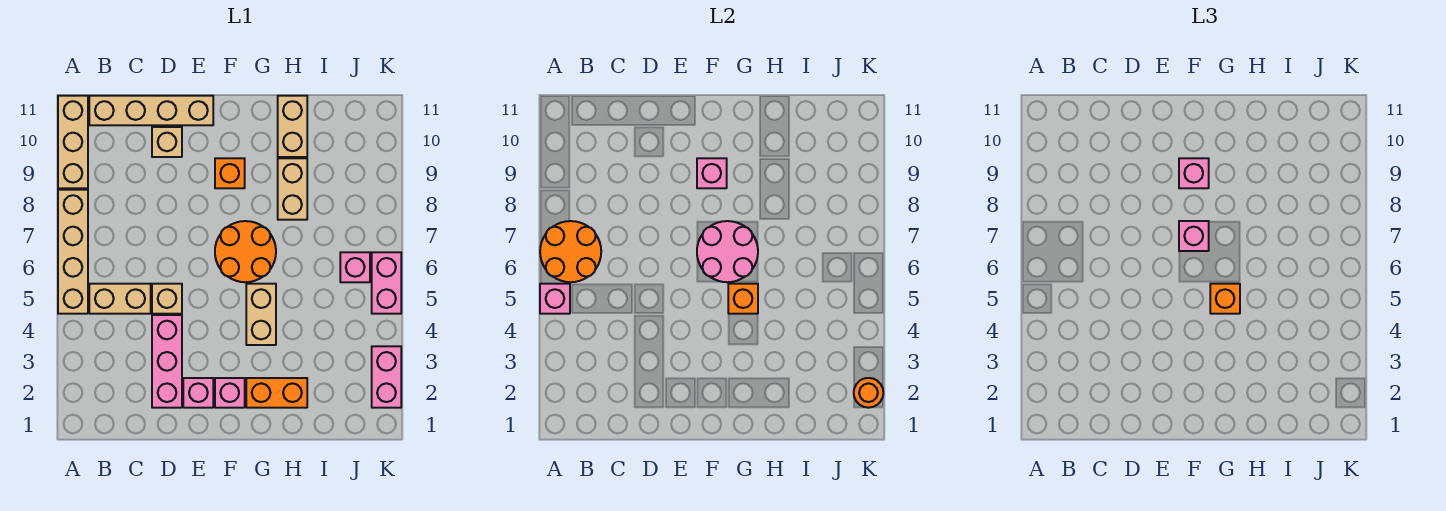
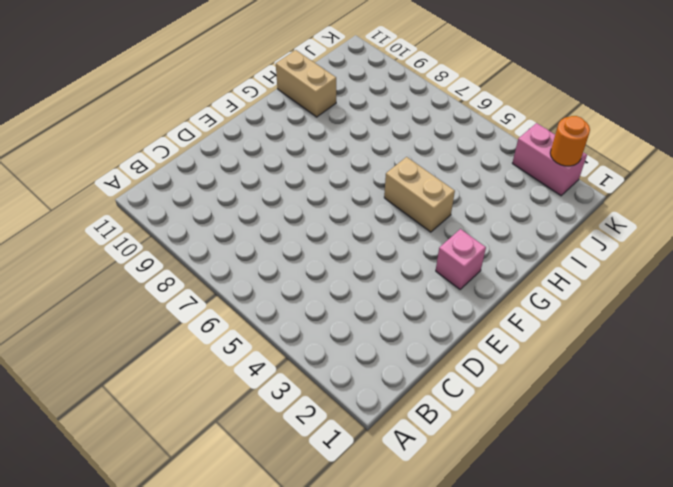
none -> tan 1x4 brick [58,190,88,314]
none -> tan 1x3 brick [58,96,88,188]
none -> tan 1x2 brick [89,284,151,314]

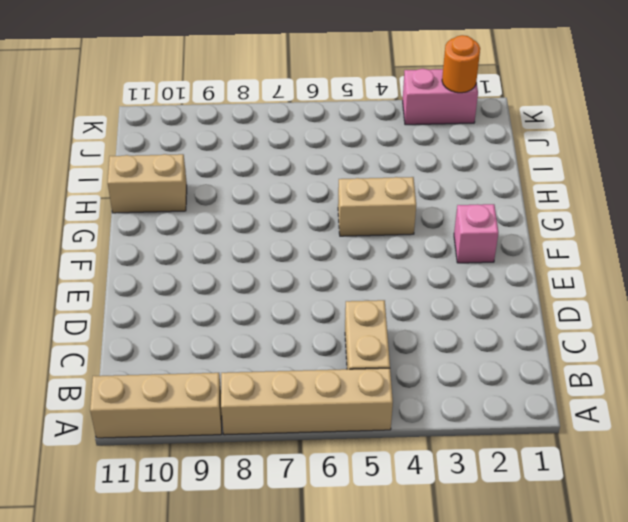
none -> tan 1x4 brick [89,96,213,125]
none -> pink 1x3 brick [152,315,182,408]
none -> tan 1x1 brick [152,284,182,314]

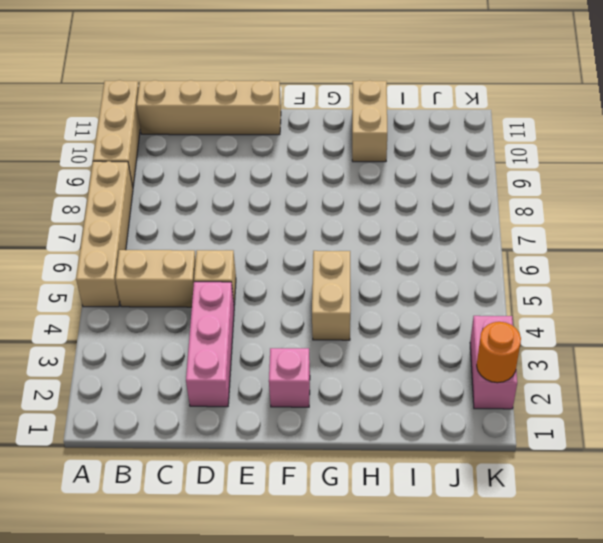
none -> tan 1x1 brick [152,127,182,157]
none -> pink 1x1 brick [183,378,213,408]
none -> orange 2x2 round brick [215,221,276,282]

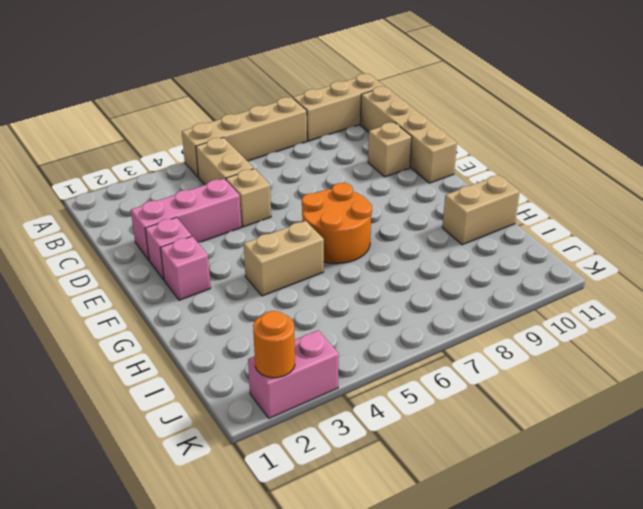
none -> orange 1x1 brick [215,158,245,188]
none -> orange 1x2 brick [246,378,307,408]
none -> tan 1x2 brick [278,158,307,220]

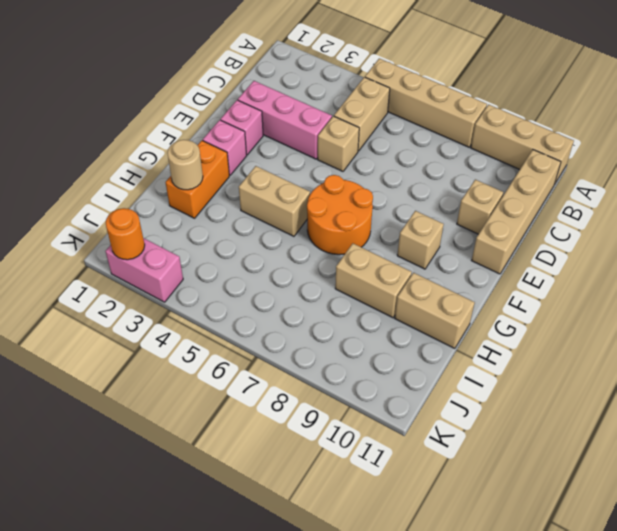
tan 1x1 brick [397,211,444,269] -> orange 1x1 brick [215,158,245,188]
tan 1x1 round brick [167,140,203,190] -> none
none -> pink 1x1 brick [340,252,370,282]
none -> pink 1x2 brick [372,252,401,314]
none -> pink 1x1 brick [540,284,570,314]

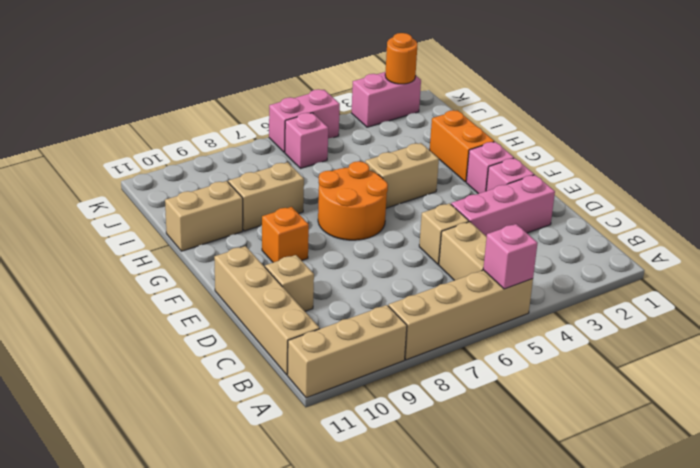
none -> orange 2x2 round brick [540,221,601,282]
none -> pink 2x2 round brick [697,221,758,282]
none -> pink 1x1 brick [697,158,727,188]

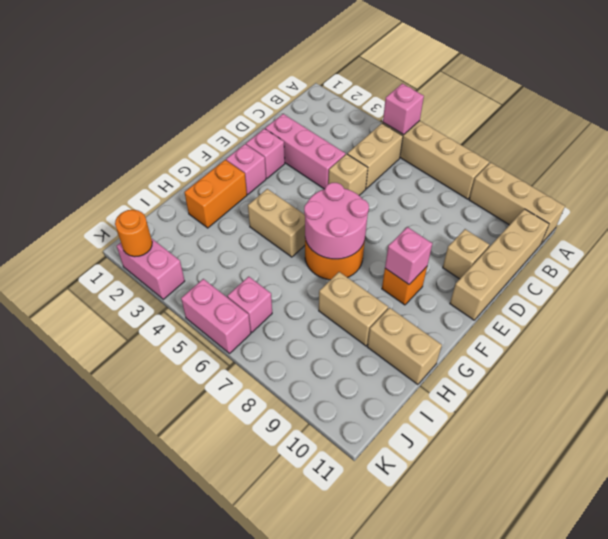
none -> orange 2x2 round brick [540,221,601,282]
none -> orange 1x1 brick [728,284,758,314]
none -> pink 1x1 brick [1179,221,1209,251]

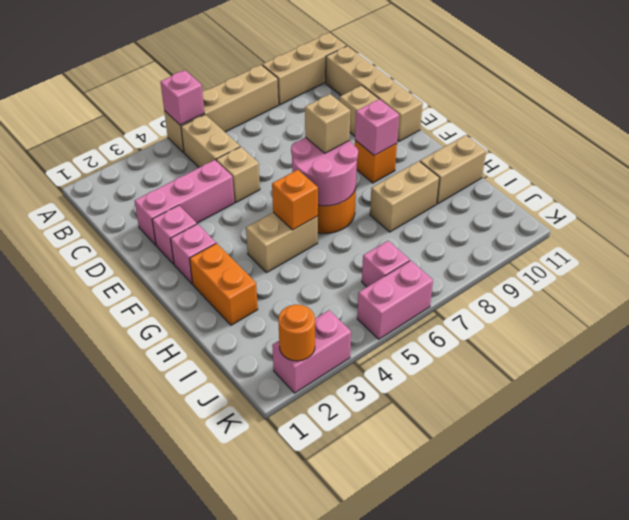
tan 1x1 brick [305,94,350,153] -> pink 1x1 brick [1179,221,1209,251]
none -> orange 2x2 round brick [540,221,601,282]
none -> pink 1x1 brick [1179,158,1209,188]
none -> orange 1x1 brick [1210,284,1240,314]

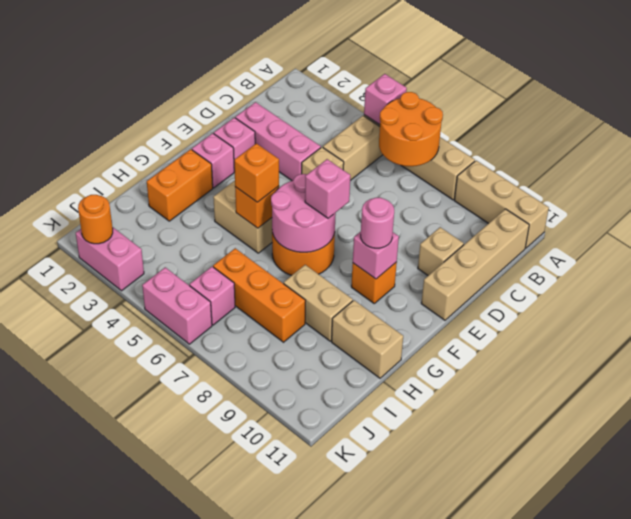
pink 1x1 round brick [361,198,394,248] -> pink 1x1 brick [1179,158,1209,188]
orange 1x3 brick [213,248,306,342] -> none

